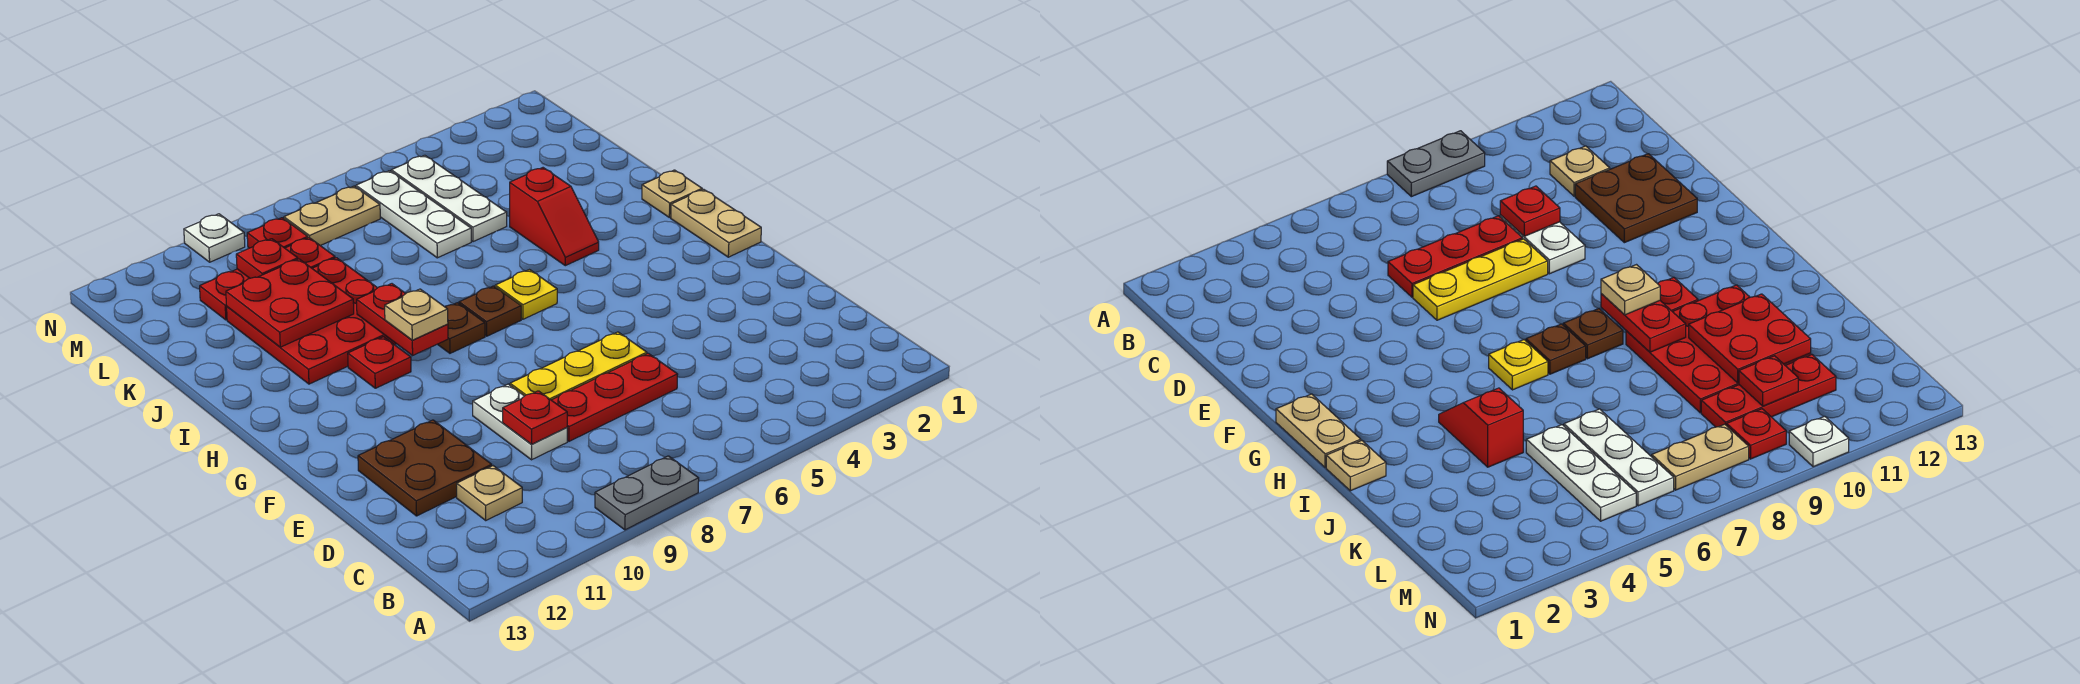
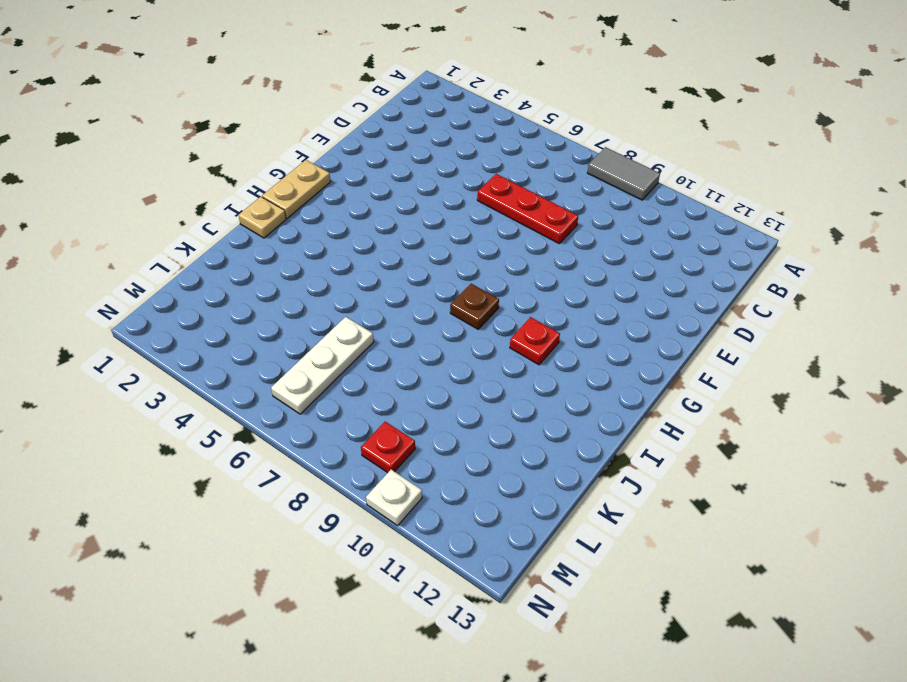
grey 1x2 tile [588,147,660,200] -> grey 1x2 plate [595,456,699,530]
none -> tan 1x1 plate [457,466,522,520]
none -> white 1x2 plate [473,384,567,460]
none -> brown 2x2 plate [358,420,492,516]

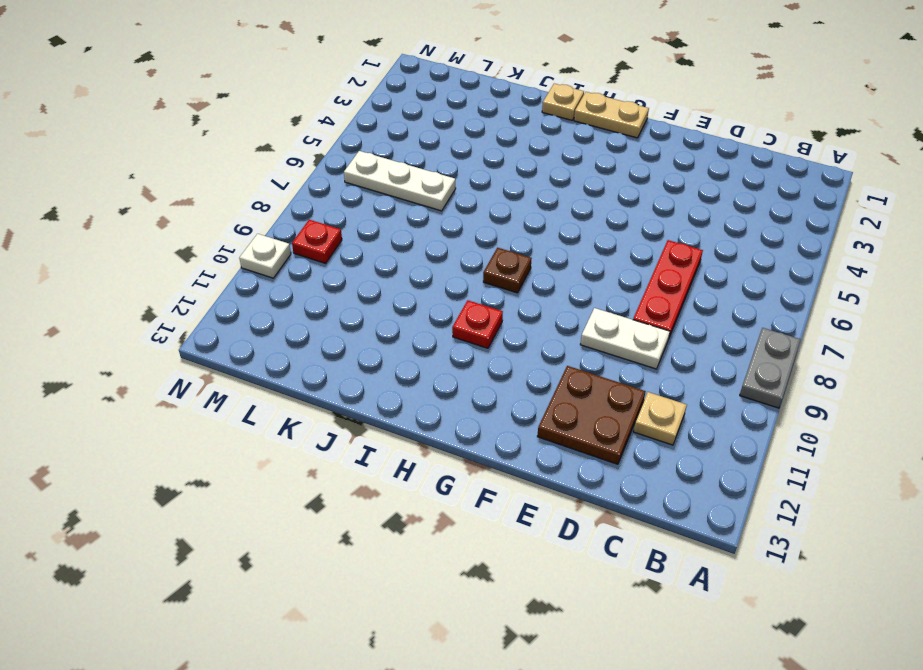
none -> yellow 1x3 plate [510,332,647,400]
none -> yellow 1x1 plate [495,270,557,319]
none -> brown 1x1 plate [459,286,521,336]

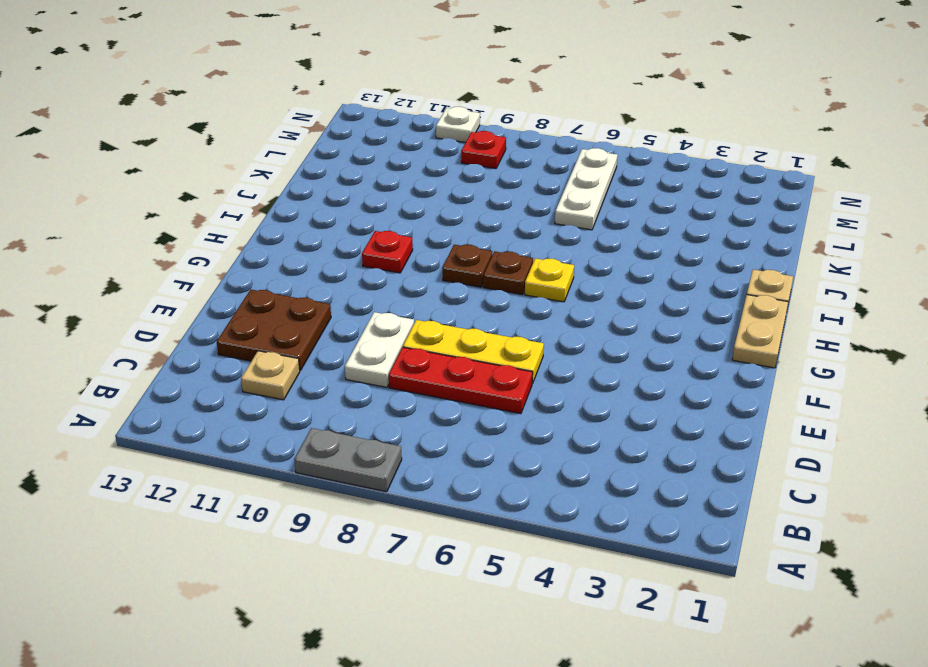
none -> red 1x2 slope [510,168,599,266]
none -> red 3x3 plate [227,258,396,384]
none -> white 1x3 plate [391,155,507,242]

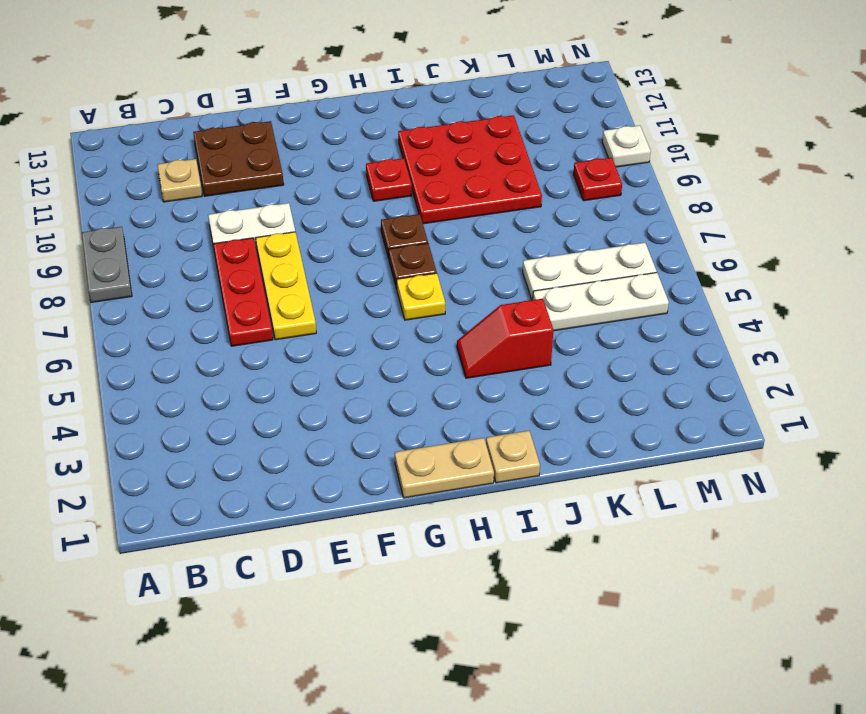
none -> red 1x3 plate [200,238,335,320]
none -> tan 1x2 plate [284,186,380,246]
none -> red 1x1 plate [503,391,567,444]

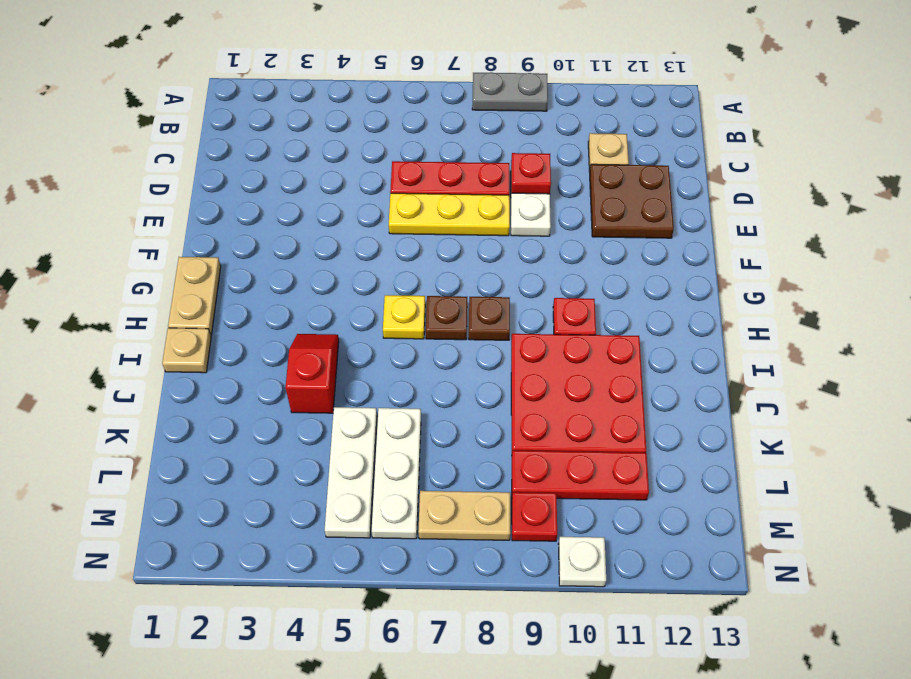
none -> red 1x2 plate [357,284,448,355]
none -> red 2x2 plate [226,259,354,347]
none -> red 1x1 plate [236,239,298,278]

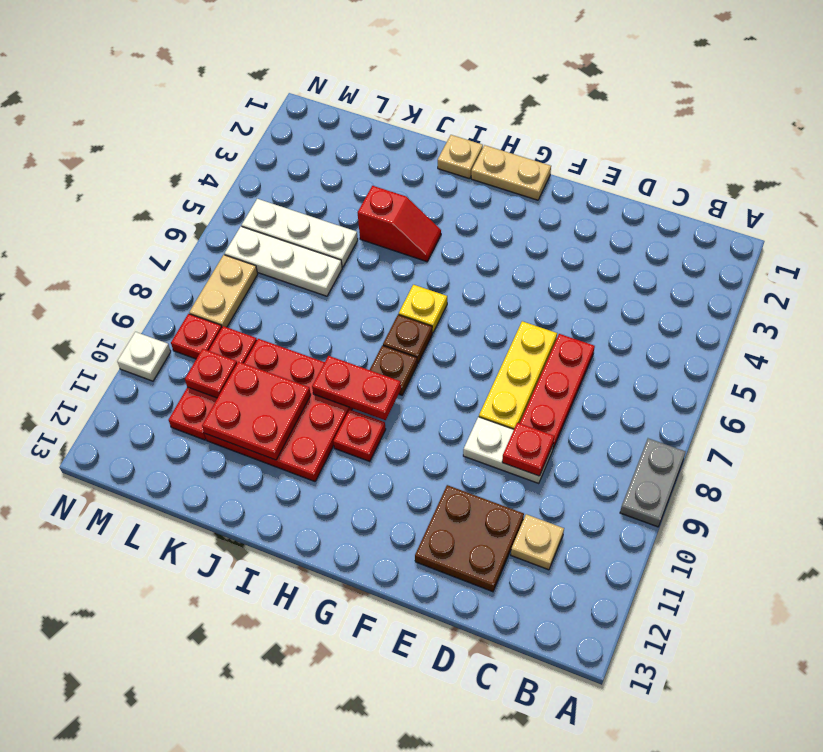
none -> tan 1x1 plate [385,289,448,340]

